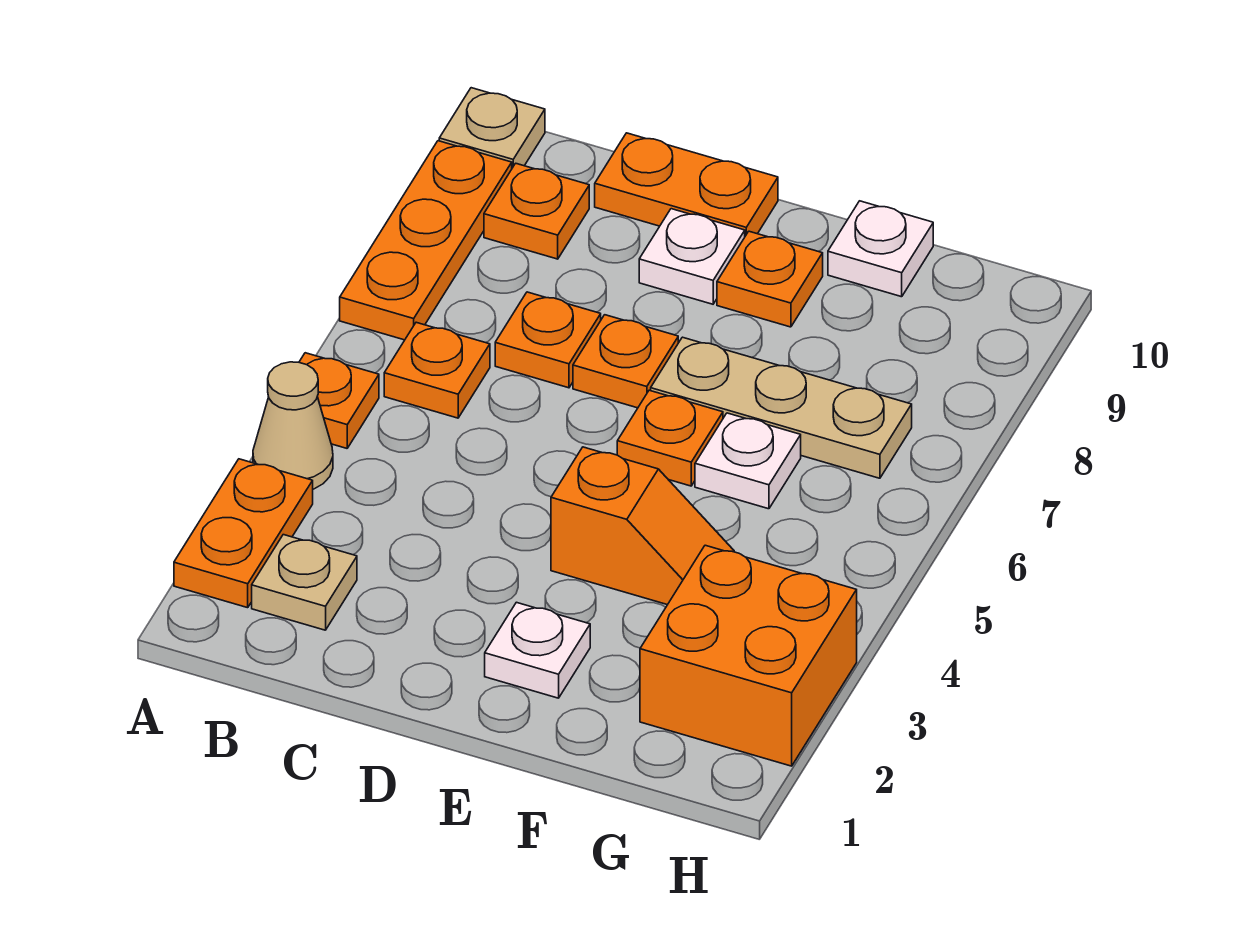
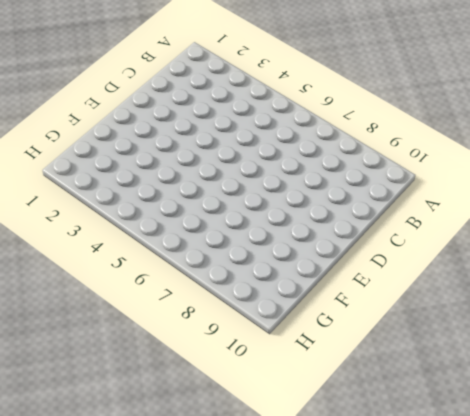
none -> orange 1x2 plate [174,459,313,608]
none -> tan 1x1 cone [253,362,333,489]
none -> orange 1x1 plate [299,353,379,448]

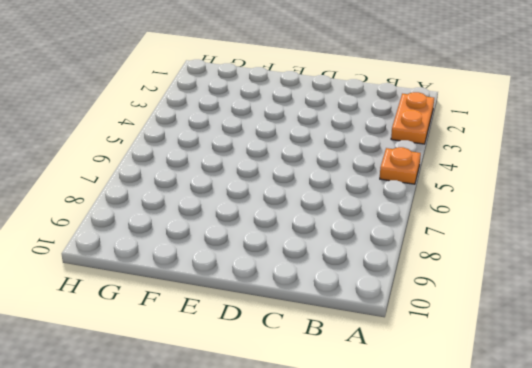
none -> tan 1x1 cone [253,362,333,489]
none -> orange 1x3 plate [340,141,512,340]
none -> tan 1x1 plate [439,88,545,168]

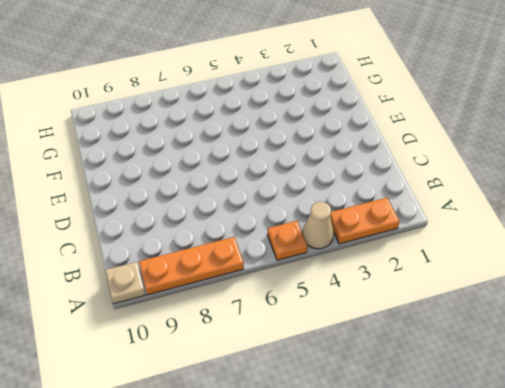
none -> tan 1x1 plate [252,535,357,630]
none -> orange 1x1 plate [384,322,490,418]
none -> orange 1x1 plate [484,163,589,259]

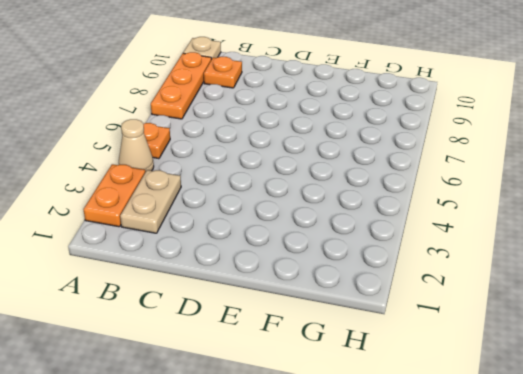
tan 1x2 plate [120,170,181,233] -> tan 1x1 plate [252,535,357,630]
none -> orange 1x1 plate [384,322,490,418]
none -> orange 1x1 plate [495,292,601,388]
none -> orange 1x2 plate [595,133,778,236]

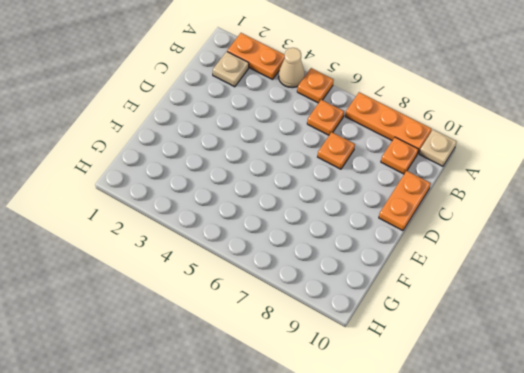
none -> orange 1x1 plate [573,315,678,408]
none -> white 1x1 plate [639,209,745,304]
none -> white 1x1 plate [485,602,590,698]

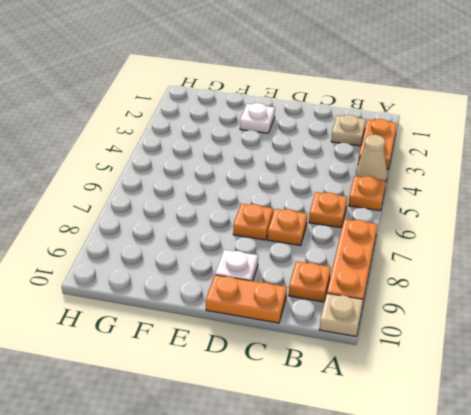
none -> orange 1x2 slope [551,447,734,605]
none -> orange 1x1 plate [617,390,723,486]
none -> tan 1x3 plate [651,337,912,478]

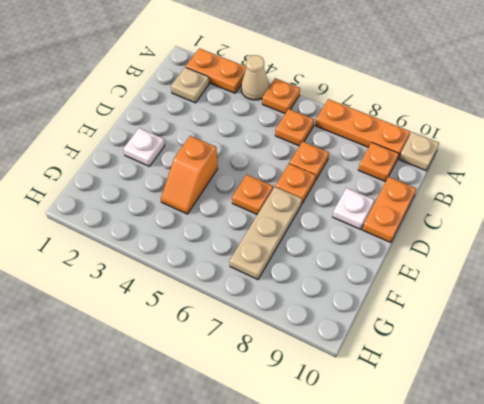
none -> orange 1x1 plate [717,231,823,327]
none -> white 1x1 plate [695,413,801,509]
none -> white 1x1 plate [828,201,933,297]

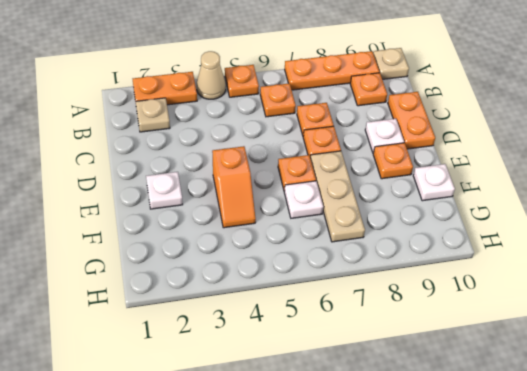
none -> orange 2x2 brick [640,545,857,766]

